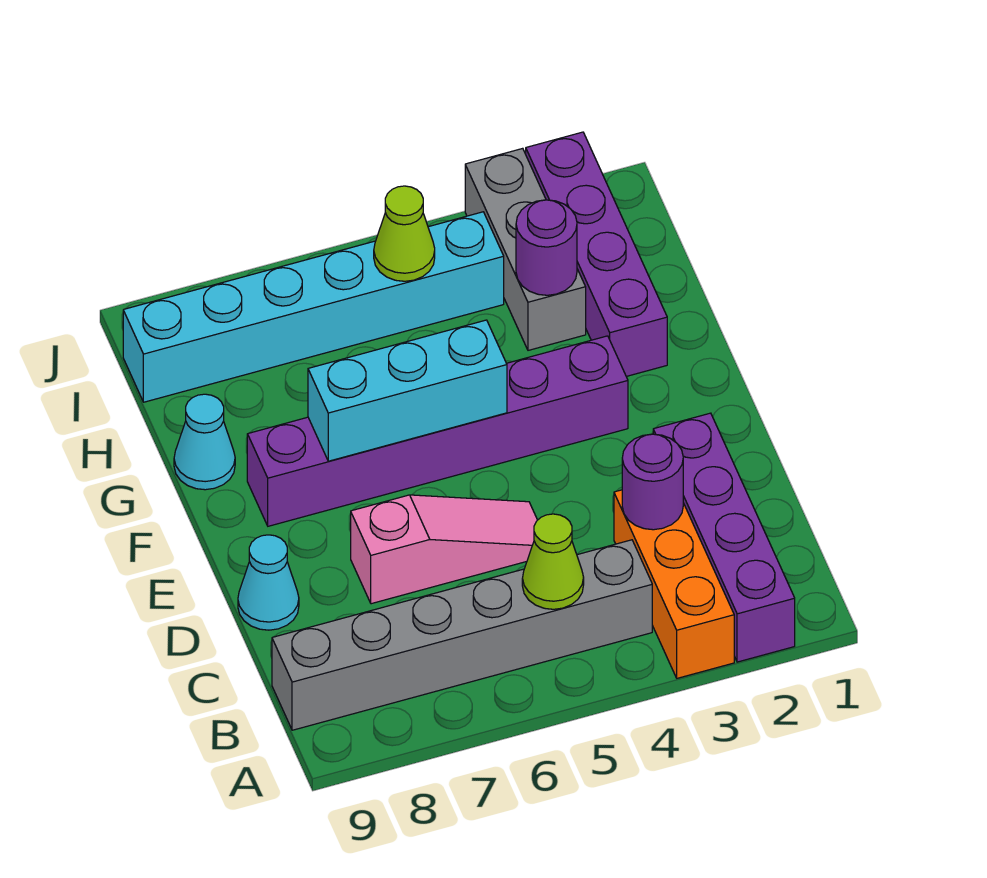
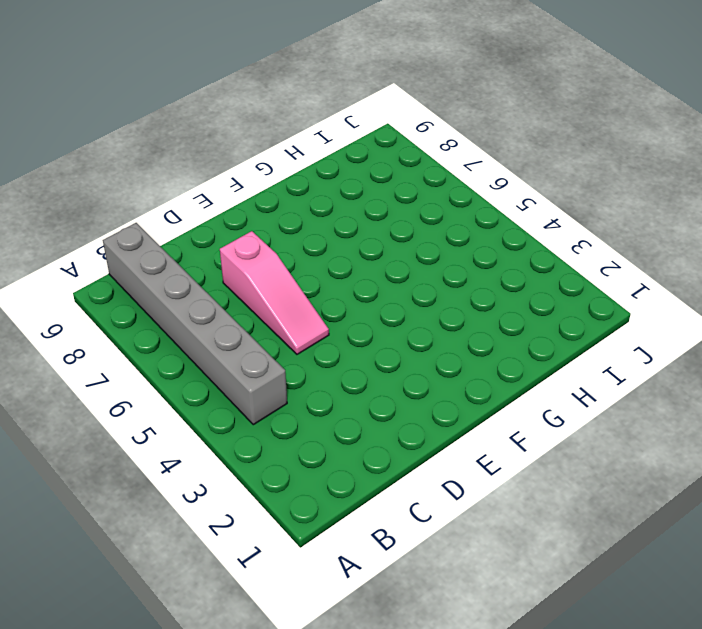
none -> purple 1x4 brick [653,413,795,662]
none -> orange 1x3 brick [614,490,734,678]
none -> cyan 1x1 cone [238,535,299,630]

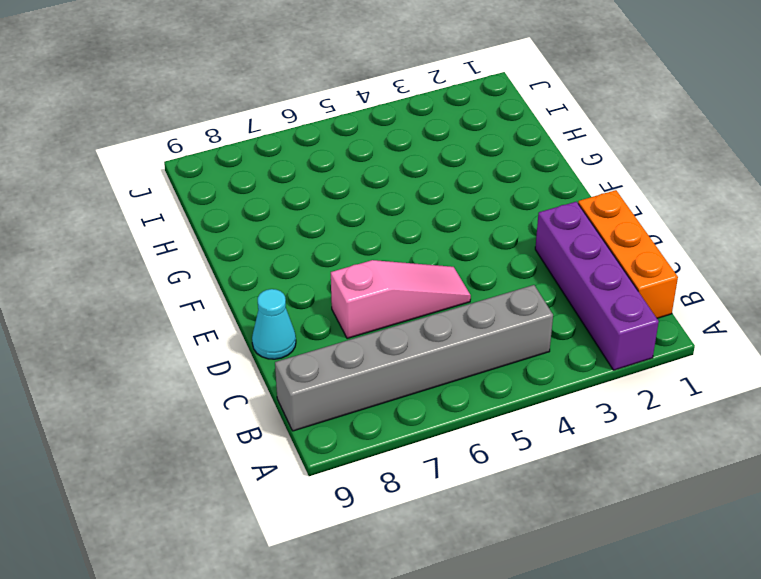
orange 1x3 brick [578,190,678,318] -> orange 1x3 brick moved to [614,490,734,678]
none -> purple 1x6 brick [247,336,628,526]
none -> purple 1x4 brick [526,132,667,376]
none -> cyan 1x1 cone [174,394,235,490]

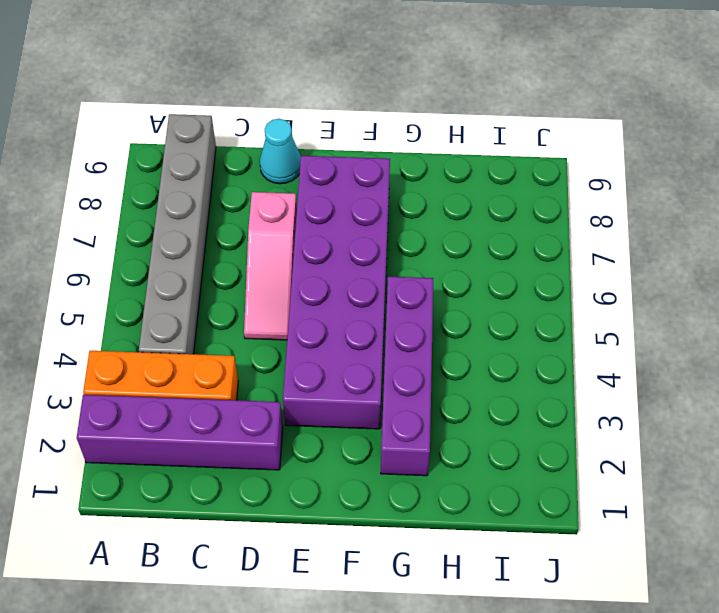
purple 2x6 brick [283,156,390,429] -> purple 1x6 brick [247,336,628,526]
purple 1x4 brick [381,277,433,476] -> purple 1x4 brick turned to [526,132,667,376]
none -> cyan 1x1 cone [174,394,235,490]
none -> grey 1x3 brick [465,148,586,350]
none -> cyan 1x6 brick [123,212,504,402]

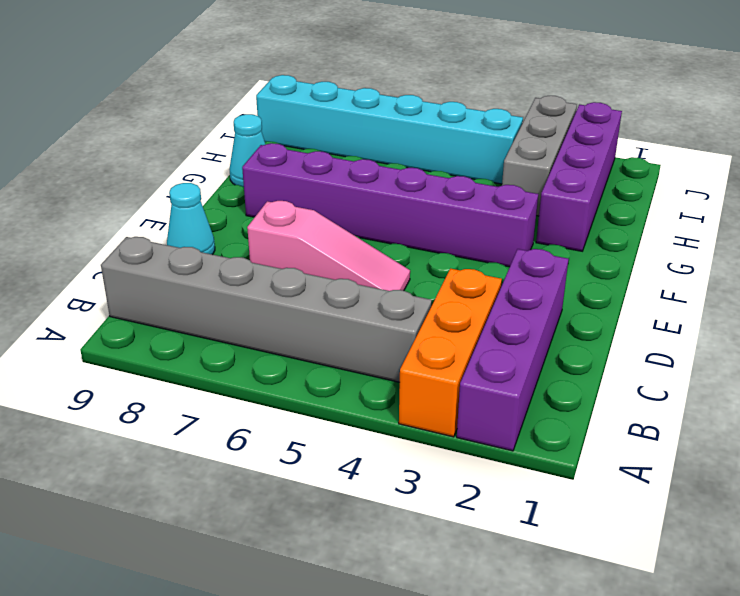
none -> lime 1x1 cone [522,514,584,609]
none -> purple 1x1 round brick [622,434,683,530]
none -> cyan 1x3 brick [308,320,507,461]

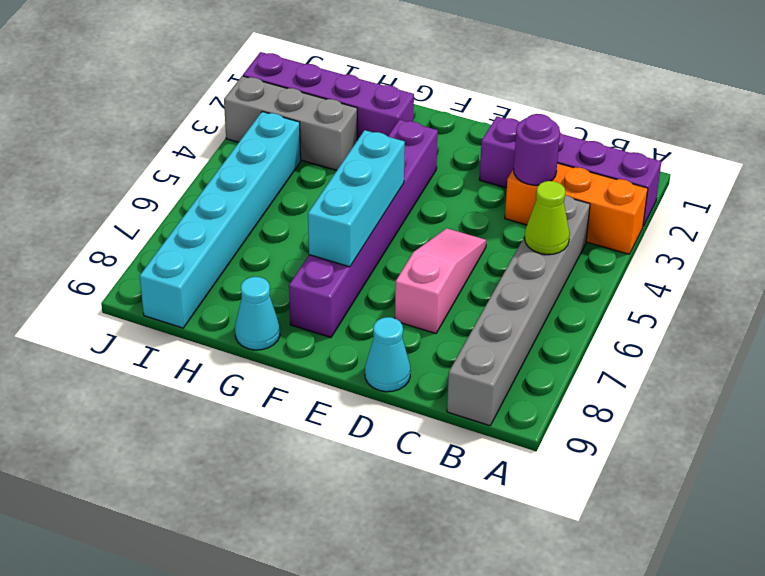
none -> purple 1x1 round brick [516,200,577,295]
none -> lime 1x1 cone [374,186,435,281]

